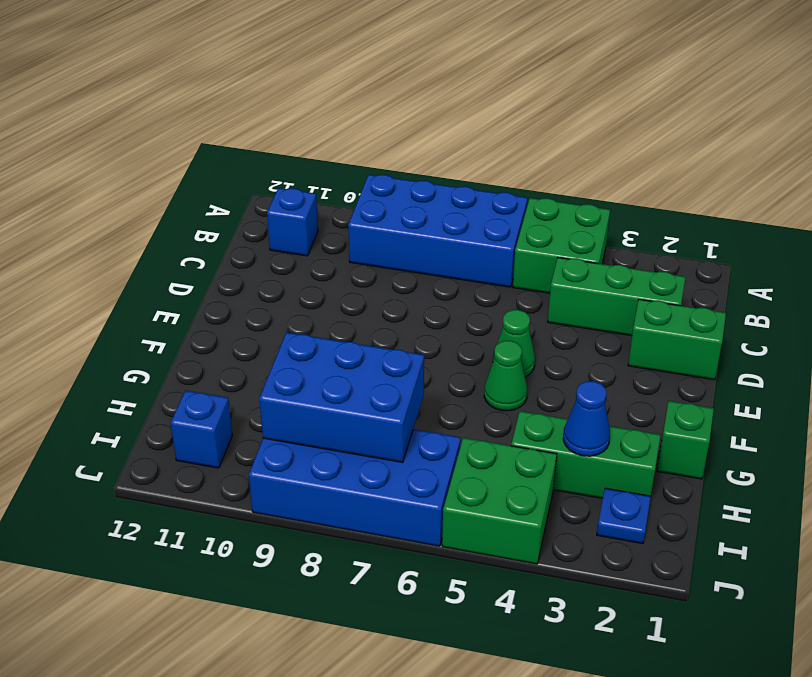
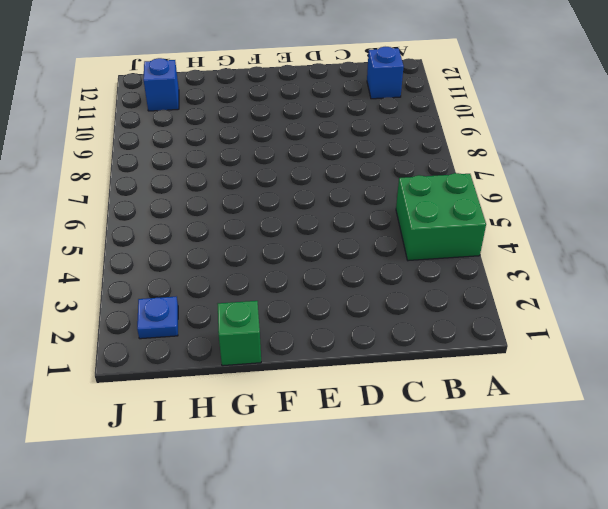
none -> blue 2x4 brick [348,175,528,287]
none -> green 1x3 brick [548,258,686,336]
none -> green 1x2 brick [628,299,726,380]

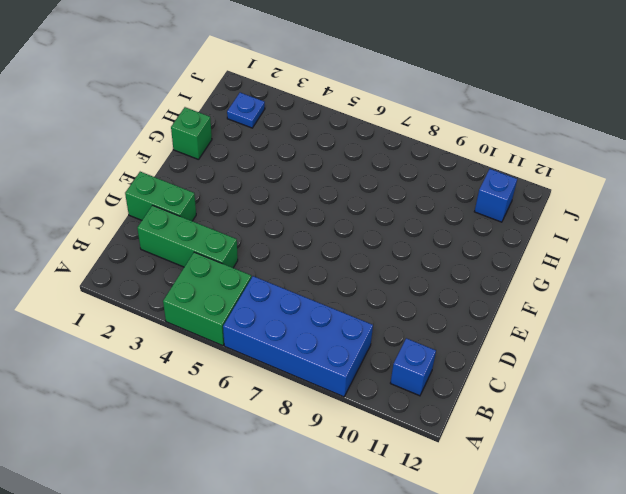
none -> green 1x1 cone [493,310,535,377]
none -> green 1x1 cone [484,341,527,411]
none -> green 1x3 brick [511,411,661,498]

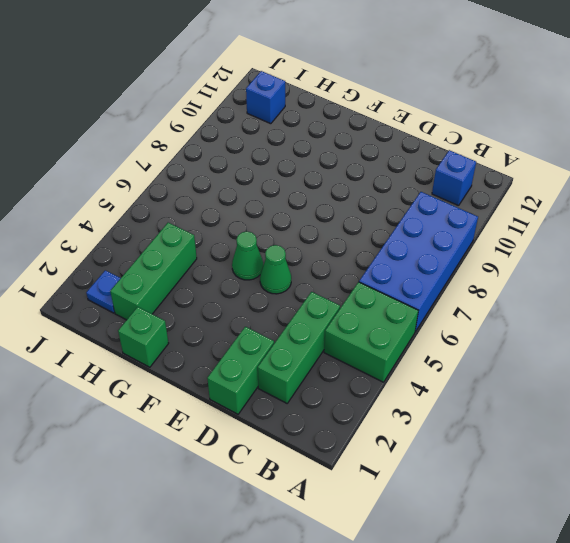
none -> green 2x2 brick [442,438,557,564]
none -> blue 2x4 brick [249,429,461,546]
none -> blue 1x1 cone [563,381,610,456]

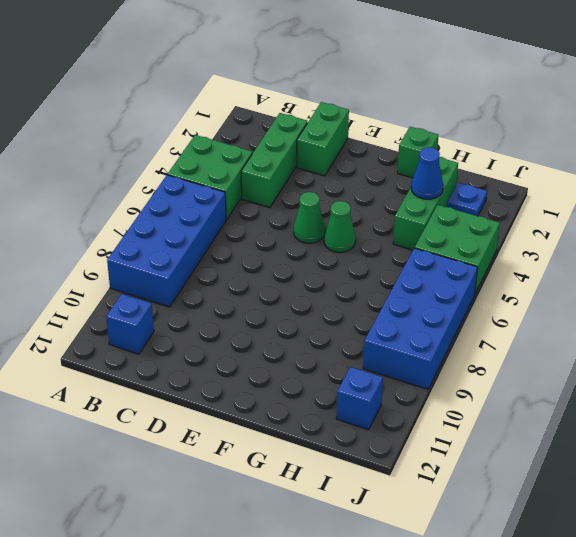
none -> blue 2x3 brick [259,332,424,462]

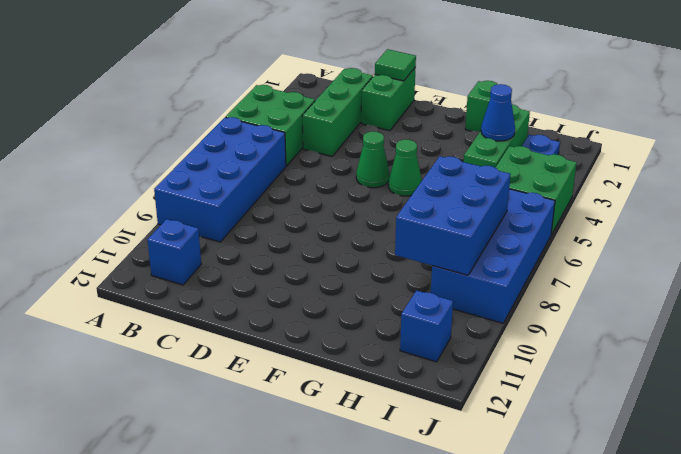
green 1x1 tile [375,49,416,81] -> none

